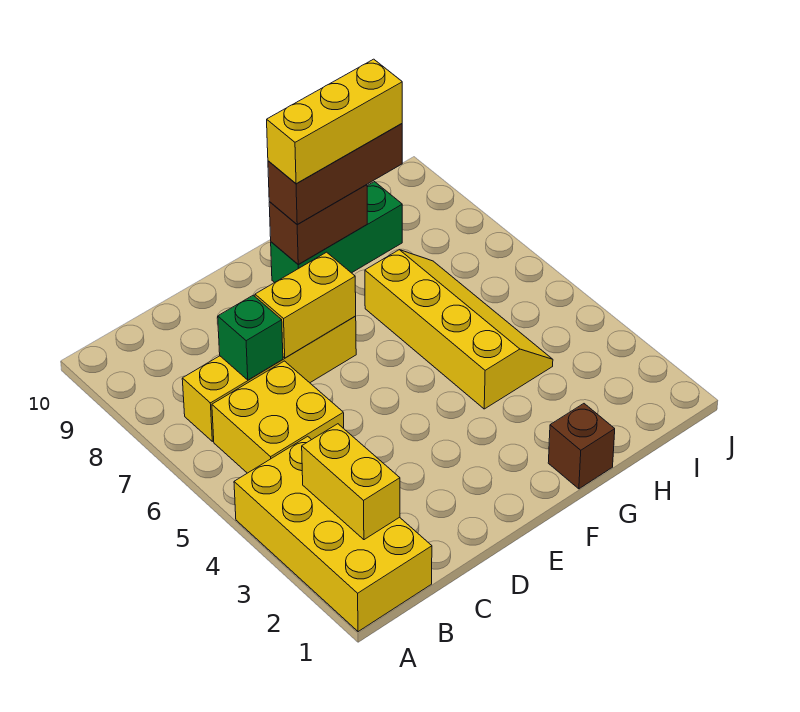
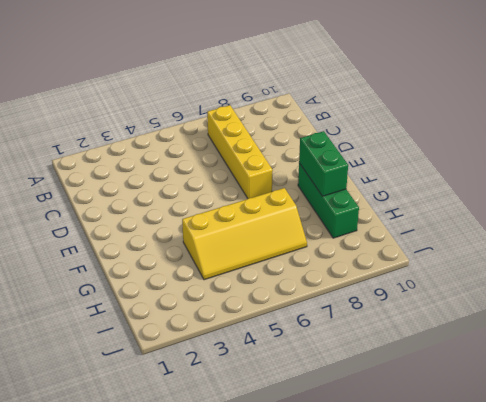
green 1x2 brick [299,131,348,196] -> brown 1x2 brick [269,185,367,265]
none -> yellow 2x4 brick [234,436,432,632]
none -> yellow 2x2 brick [212,361,344,473]
none -> brown 1x1 brick [548,404,615,489]

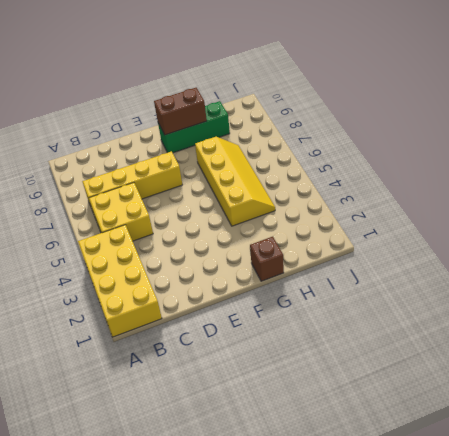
none -> yellow 1x2 brick [302,424,400,540]
none -> green 1x1 brick [218,295,283,380]
none -> yellow 1x2 brick [255,252,356,358]

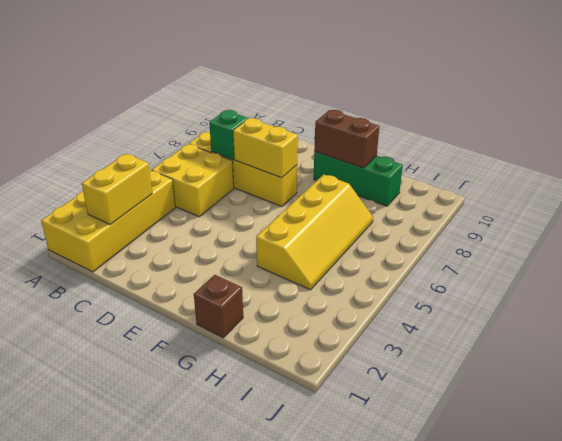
none -> brown 1x3 brick [268,124,402,225]
none -> yellow 1x3 brick [267,59,402,184]

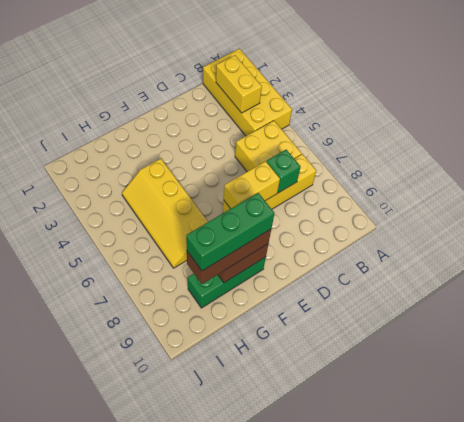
green 1x3 brick [186,193,274,271] -> yellow 1x3 brick [267,59,402,184]
none -> brown 1x1 brick [548,404,615,489]

